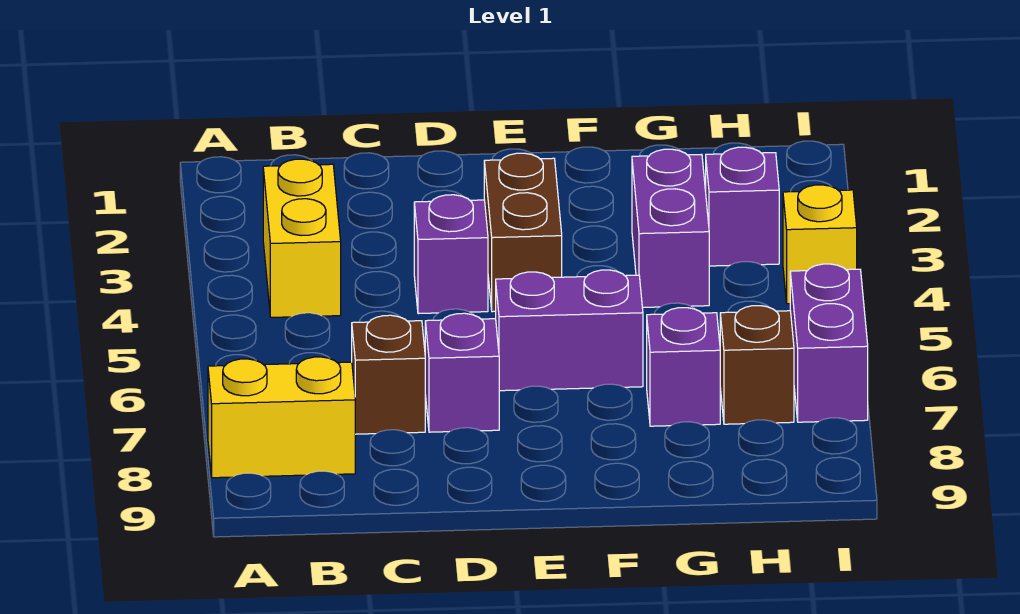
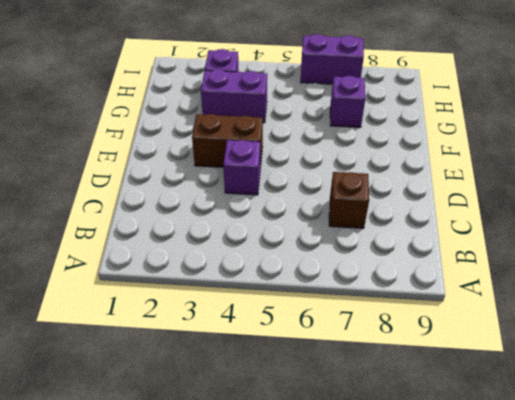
none -> yellow 1x2 brick [208,357,355,478]
none -> yellow 1x2 brick [263,159,341,317]
none -> purple 1x1 brick [425,313,499,432]

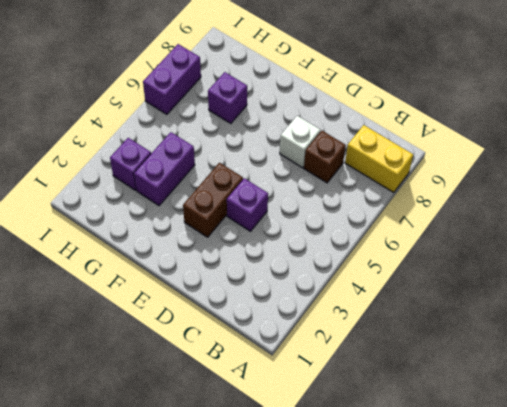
white 1x1 brick [280,116,321,168] -> purple 1x1 brick [425,313,499,432]
none -> yellow 1x2 brick [263,159,341,317]
none -> purple 1x2 brick [496,270,643,391]
none -> brown 1x1 brick [720,306,794,424]

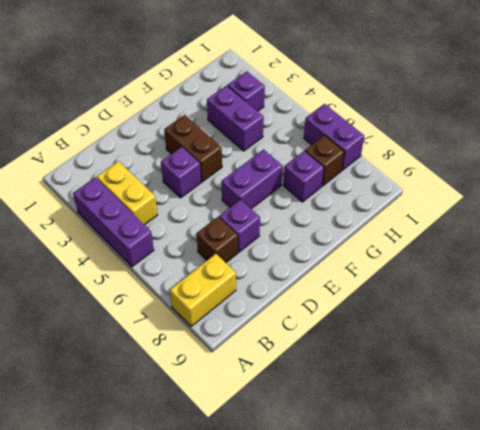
purple 1x3 brick [73,177,154,267] -> none
none -> yellow 1x1 brick [783,185,857,304]

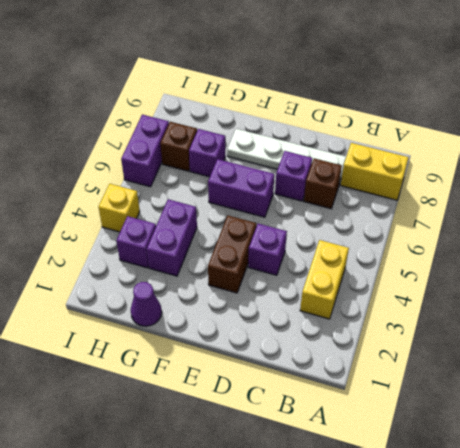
white 1x4 plate [227,129,346,184] -> none
purple 1x1 cone [131,282,162,326] -> none

